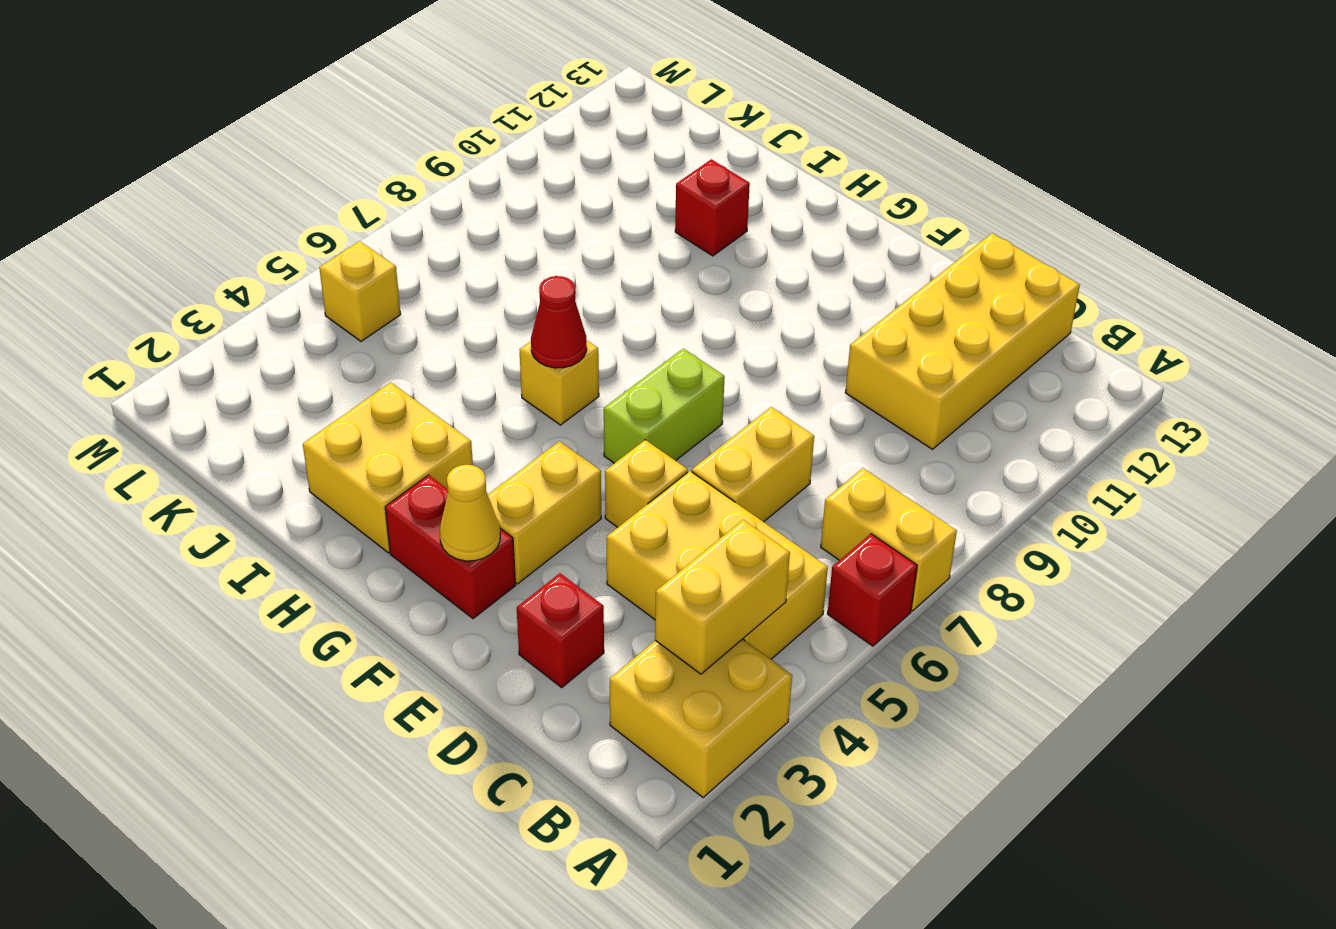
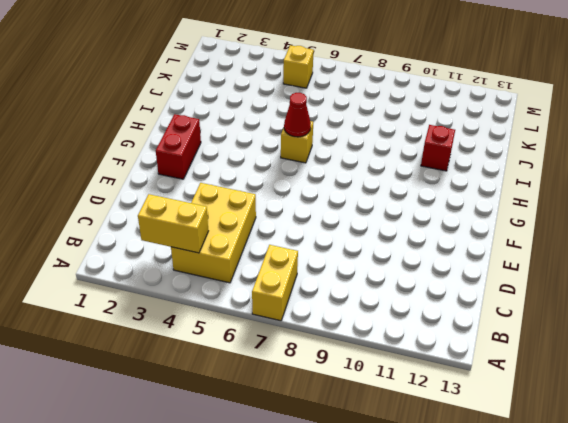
none -> yellow 2x2 brick [610,639,792,797]
none -> red 1x1 brick [827,534,917,646]
none -> yellow 2x4 brick [845,233,1080,449]

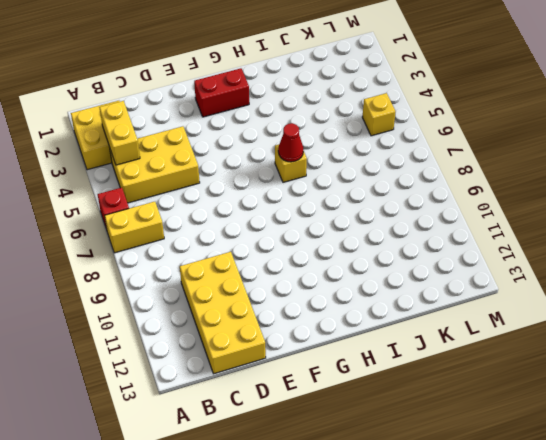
none -> red 1x1 brick [517,573,604,687]
none -> yellow 1x2 brick [692,407,814,522]
none -> yellow 1x1 brick [605,440,688,527]

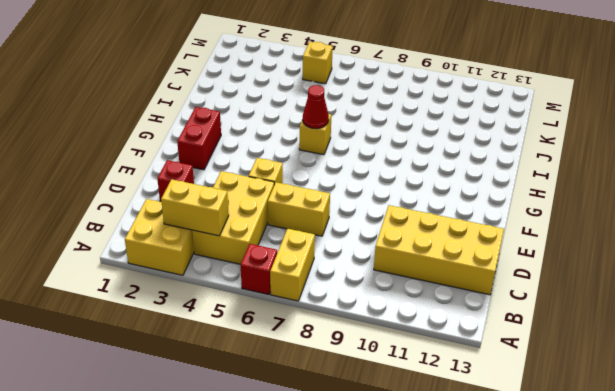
none -> yellow 1x2 brick [488,441,601,584]
none -> lime 1x2 brick [604,349,725,463]
none -> yellow 2x2 brick [303,382,473,553]

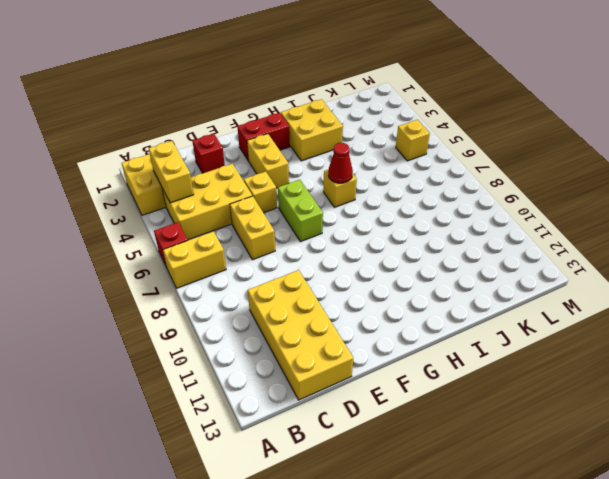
none -> red 1x1 brick [675,159,750,256]
none -> yellow 1x1 cone [440,465,500,561]

